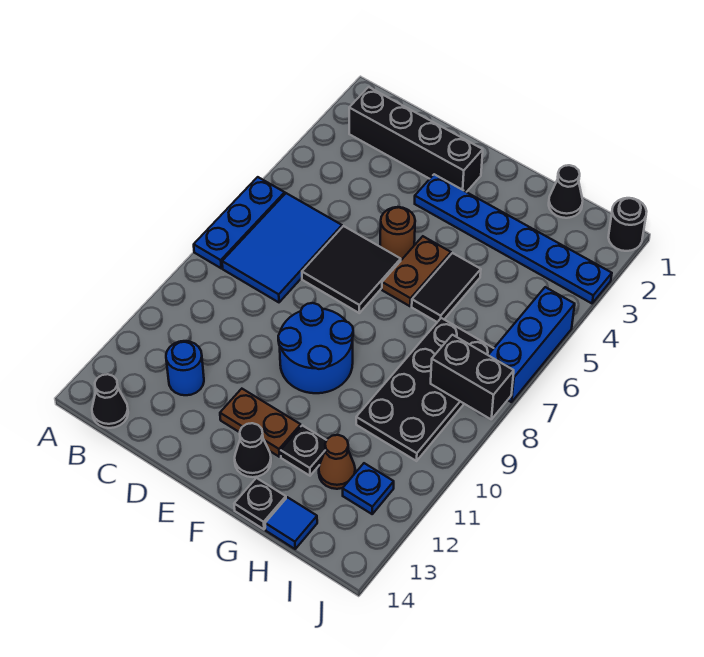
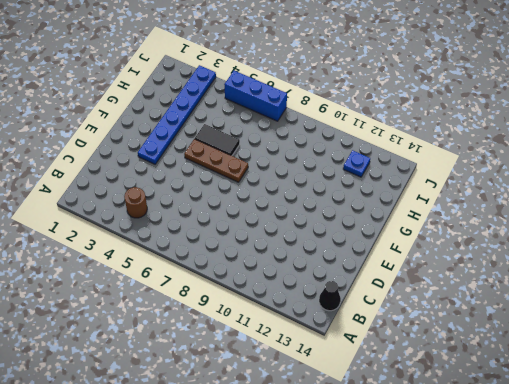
brown 1x1 round brick [124,187,147,218] -> brown 1x1 round brick moved to [380,207,415,260]
brown 1x3 plate [184,139,248,182] -> brown 1x2 plate [382,236,451,306]
none -> blue 1x3 plate [194,177,285,268]
none -> black 1x4 brick [349,87,483,192]
none -> blue 2x3 tile [222,193,342,302]

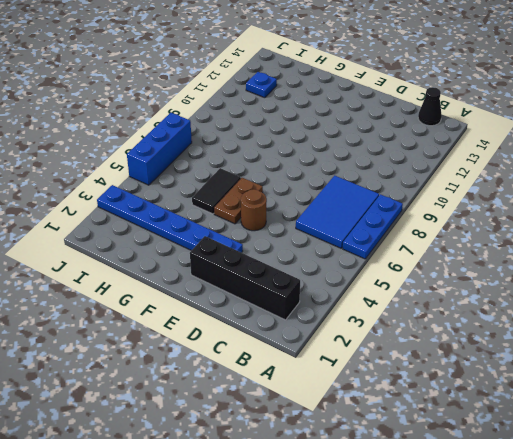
none -> blue 1x1 round brick [166,341,204,395]
none -> black 2x2 tile [302,226,401,313]
none -> blue 2x2 round brick [278,303,353,393]

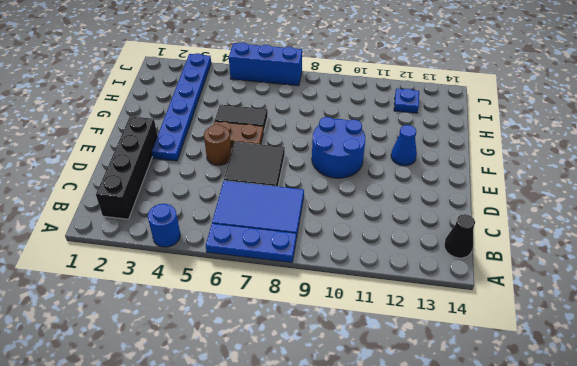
blue 1x1 round brick [148,204,180,247] -> blue 1x1 round brick moved to [166,341,204,395]
blue 1x1 cone [391,125,417,166] -> brown 1x2 plate [220,389,301,457]
none -> black 1x1 cone [235,423,271,477]
none -> black 1x1 plate [281,425,327,476]
none -> black 1x1 plate [234,478,286,529]

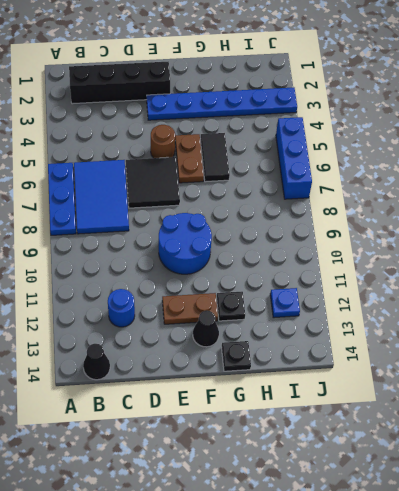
none -> black 1x1 cone [549,165,583,218]
none -> black 2x4 plate [356,318,494,461]
none -> brown 1x1 cone [319,435,355,489]

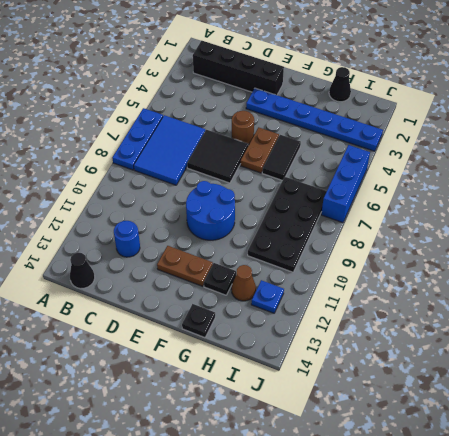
none -> black 1x1 cone [235,423,271,477]
none -> blue 1x1 tile [265,497,317,549]
none -> black 1x1 round brick [608,198,647,251]

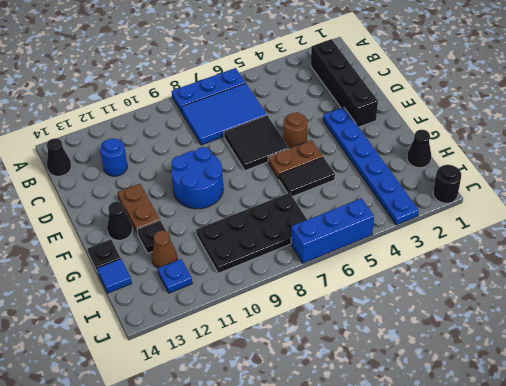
none -> black 1x2 brick [431,335,514,419]

